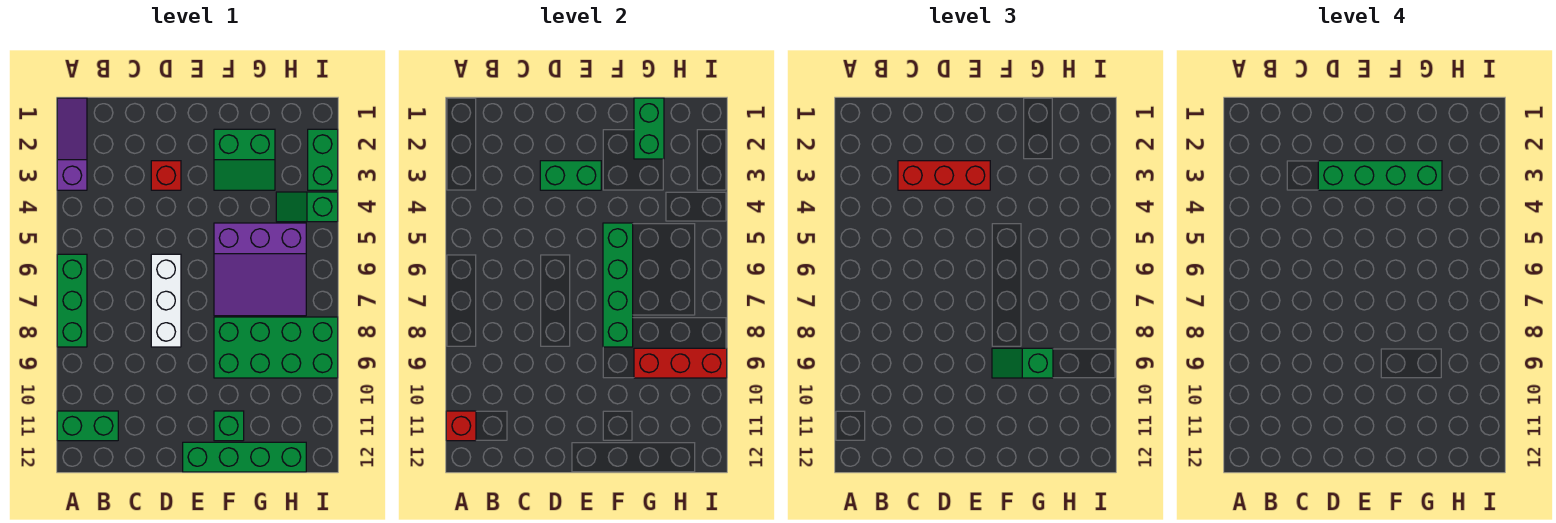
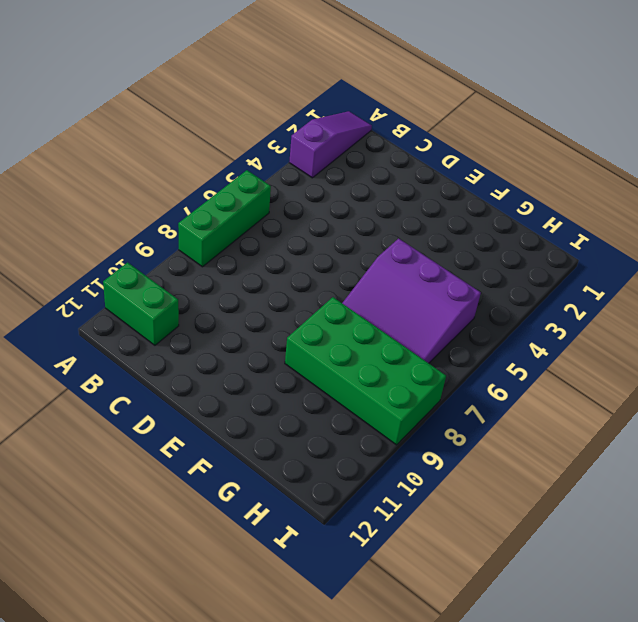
none -> red 1x1 brick [151,161,181,190]
none -> white 1x3 brick [151,254,181,347]
none -> green 1x4 brick [183,442,306,472]

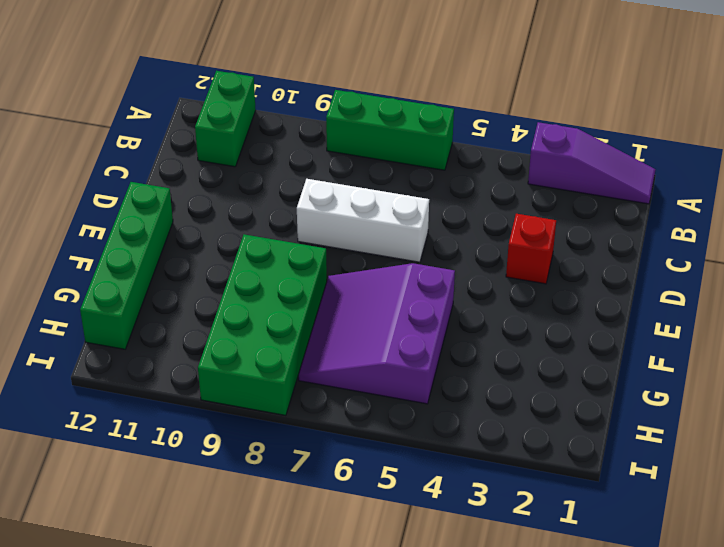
none -> green 2x2 slope [214,129,275,190]
none -> green 1x1 brick [214,411,244,441]
none -> green 1x2 slope [276,192,338,222]

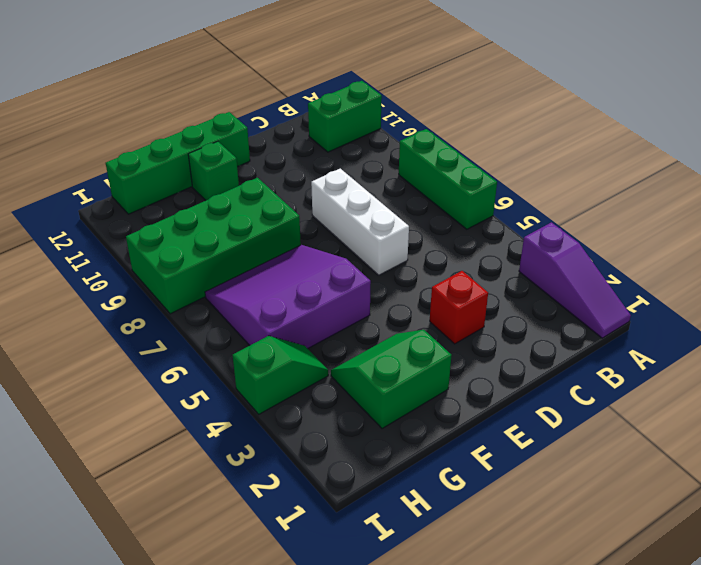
none -> green 1x2 brick [308,129,338,190]
none -> red 1x1 brick [446,411,476,441]
none -> green 1x2 brick [540,161,601,190]

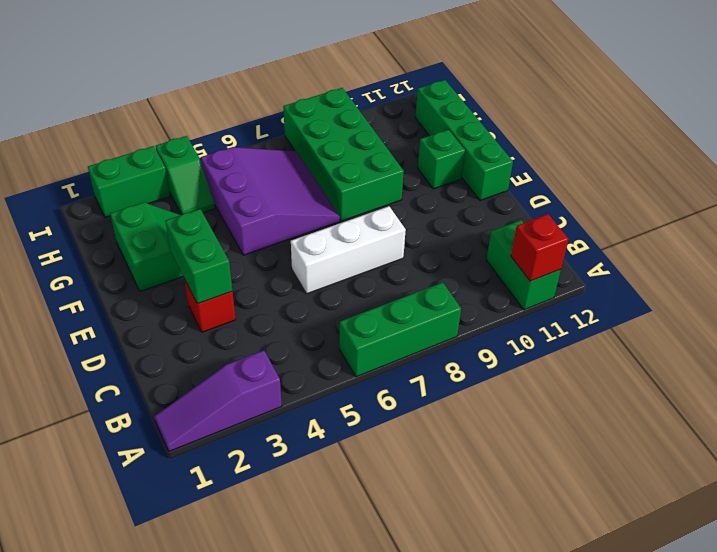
none -> green 1x4 brick [603,223,633,347]
none -> green 1x2 brick [634,98,664,159]
none -> red 1x3 brick [634,348,727,378]

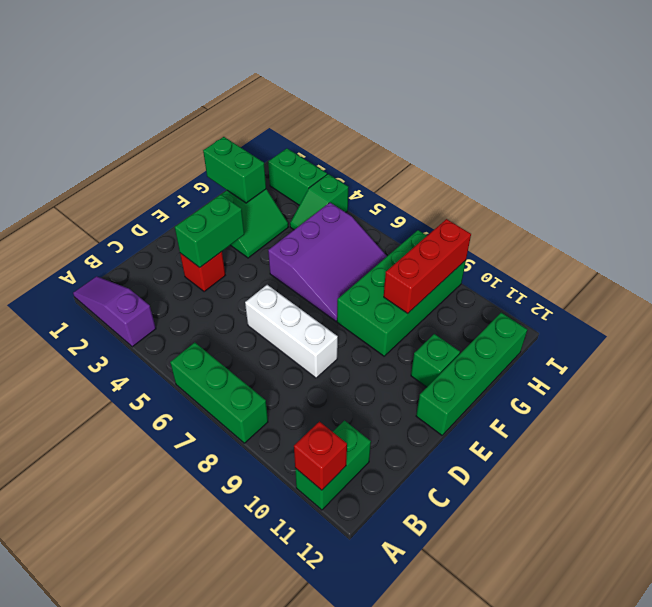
none -> green 1x4 brick [603,223,633,347]
none -> red 1x3 brick [898,161,990,190]
none -> green 1x2 slope [992,348,1053,378]

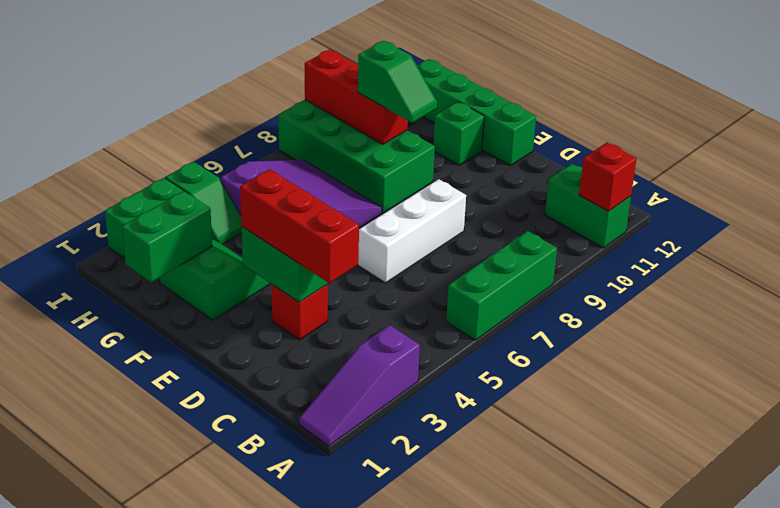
none -> green 1x4 brick [603,223,633,347]
none -> green 1x4 brick [1318,161,1442,190]

